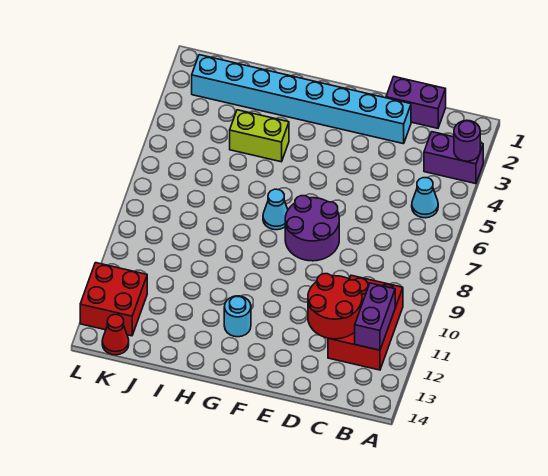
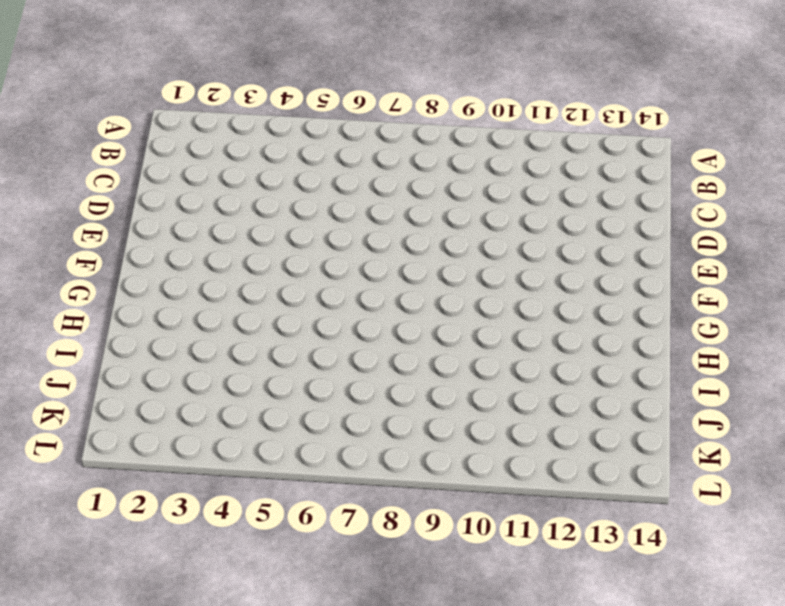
none -> purple 1x2 brick [424,132,483,184]
none -> cyan 1x1 cone [412,178,438,218]
none -> red 2x3 brick [328,275,403,370]

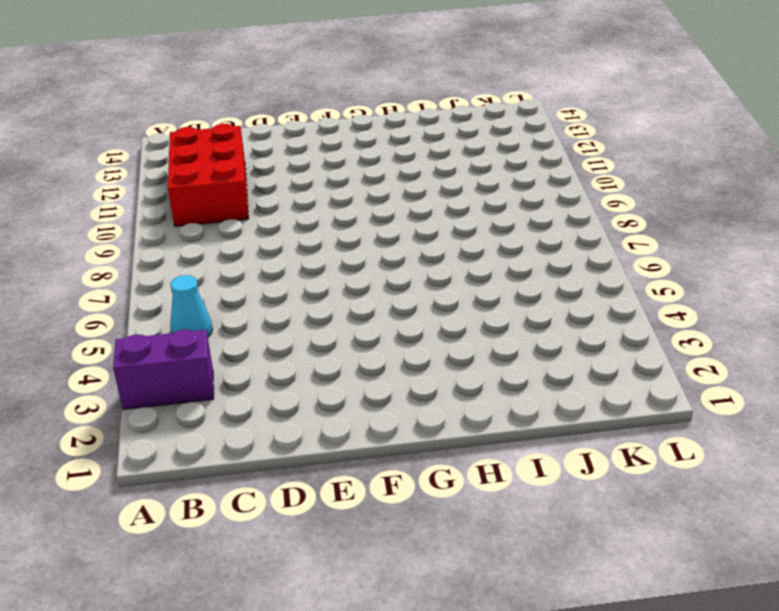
none -> purple 1x2 brick [386,77,446,128]
none -> cyan 1x8 brick [192,55,411,144]
none -> purple 2x2 round brick [285,196,339,261]

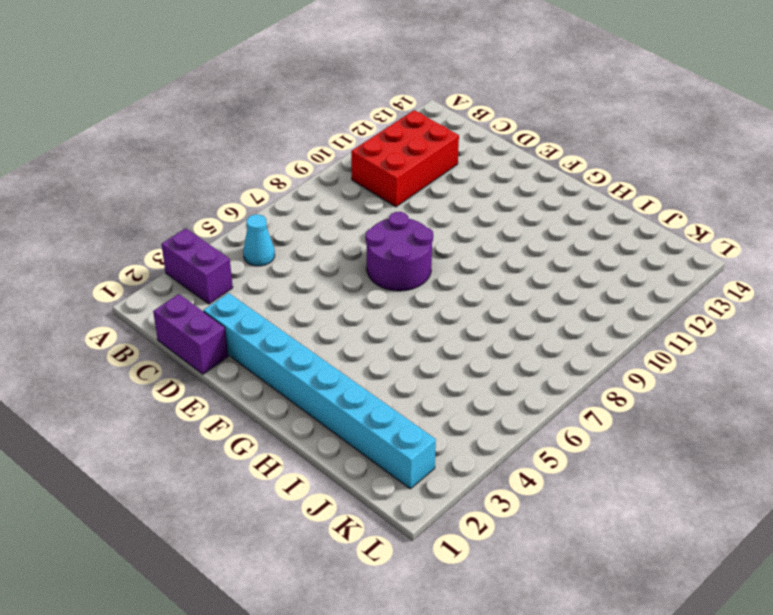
none -> cyan 1x1 cone [263,189,288,230]
none -> cyan 1x1 round brick [224,296,251,337]
none -> lime 1x2 brick [230,110,289,162]

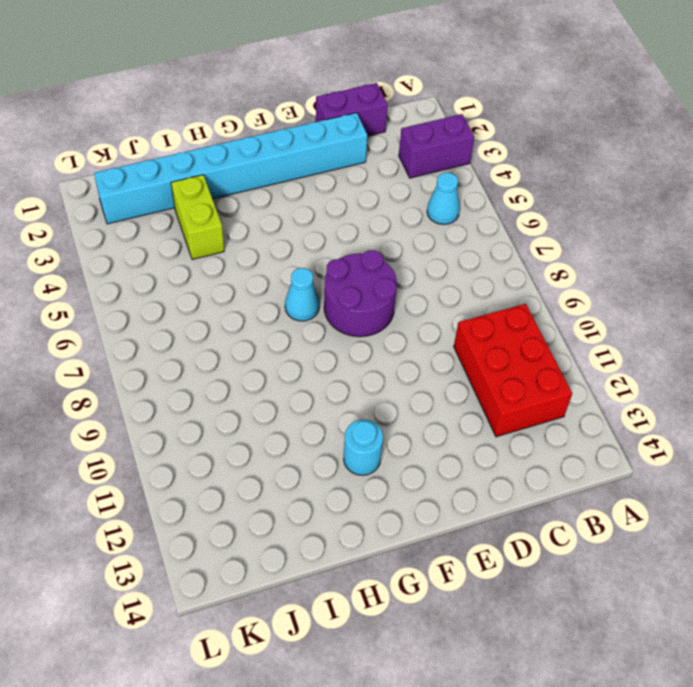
lime 1x2 brick [171,175,224,260] -> lime 1x2 brick turned to [230,110,289,162]
none -> red 2x2 brick [80,263,147,336]
none -> red 1x1 cone [102,315,129,355]
none -> purple 1x1 round brick [454,120,480,161]

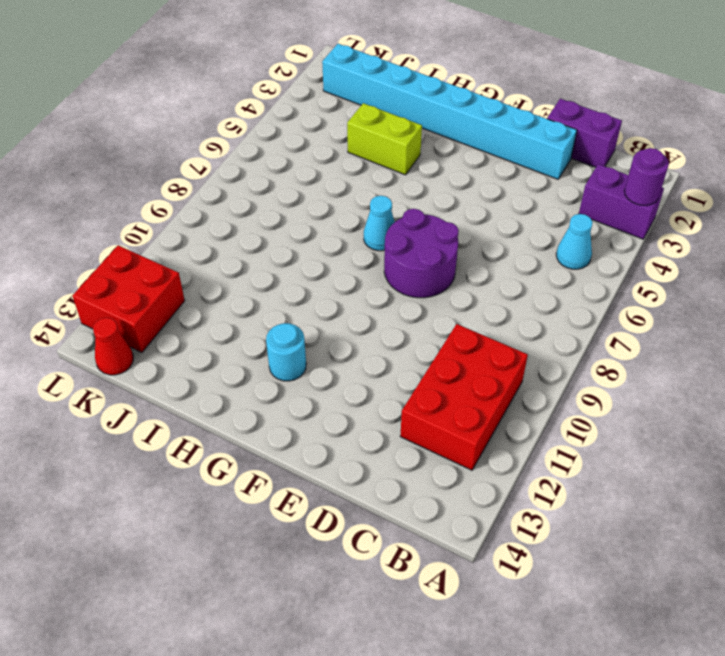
none -> purple 1x2 brick [355,283,395,350]
none -> red 2x2 round brick [308,274,362,339]

